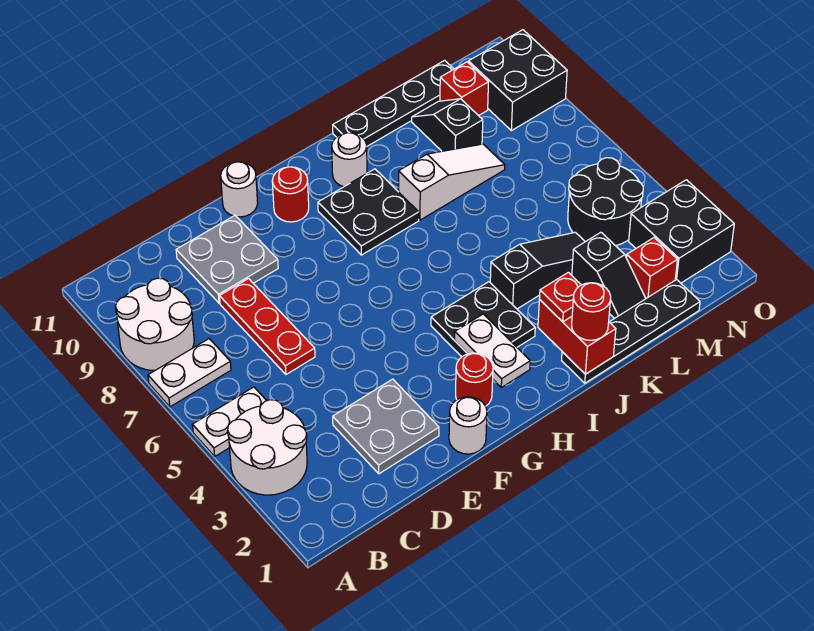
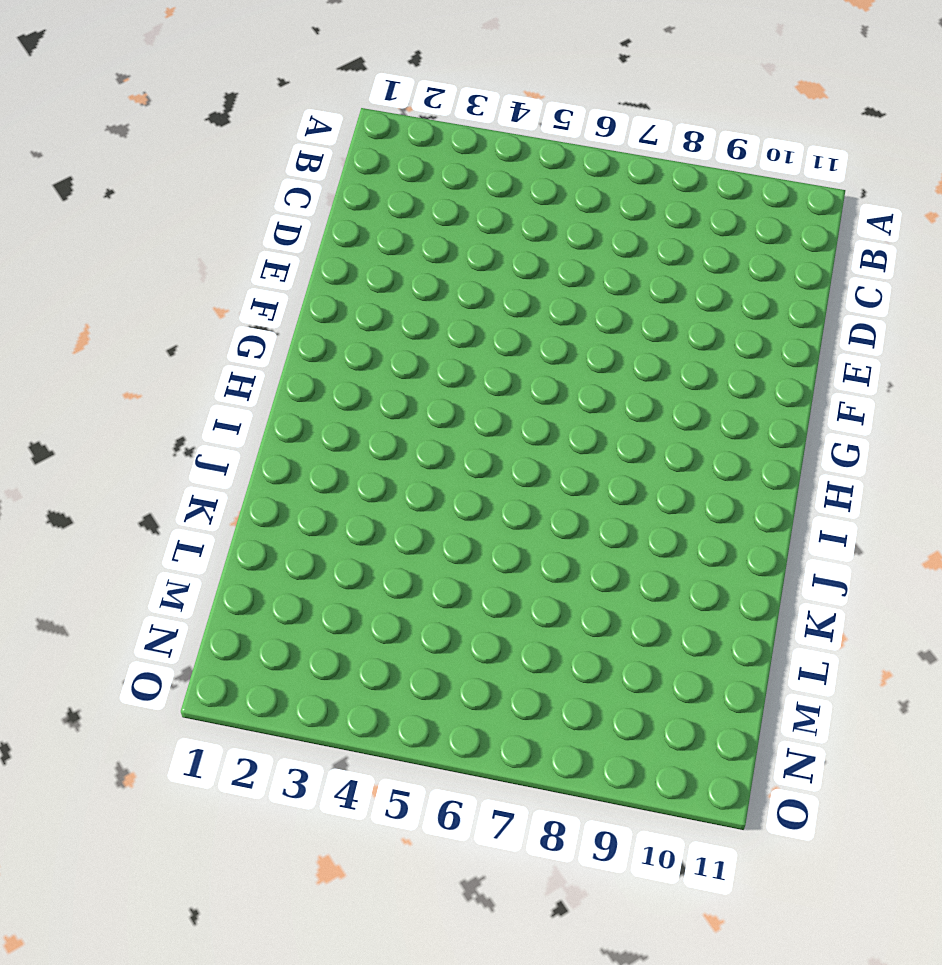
none -> white 2x2 round brick [228,400,307,495]
none -> white 1x2 plate [192,387,267,456]
none -> white 1x2 plate [148,339,231,407]

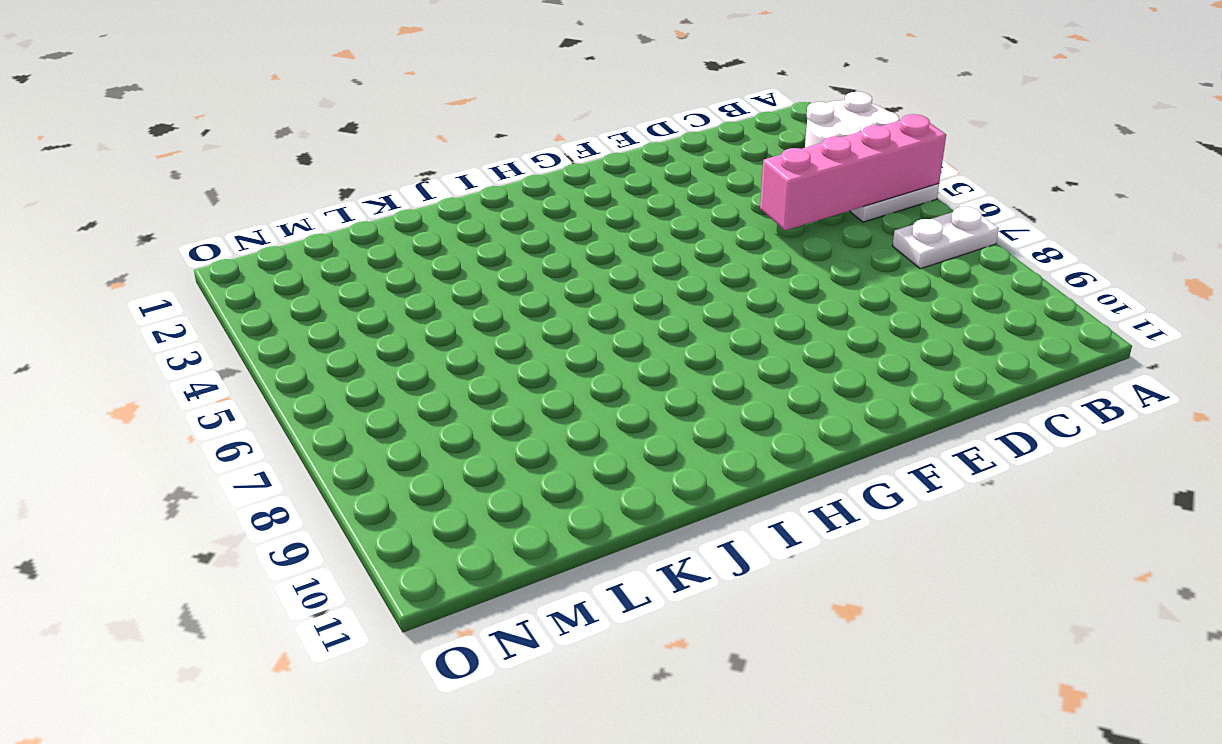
pink 1x4 brick [760,114,946,230] -> none
none -> white 2x2 round brick [116,278,194,370]
none -> grey 2x2 plate [333,379,439,474]
none -> red 1x3 plate [220,279,315,374]

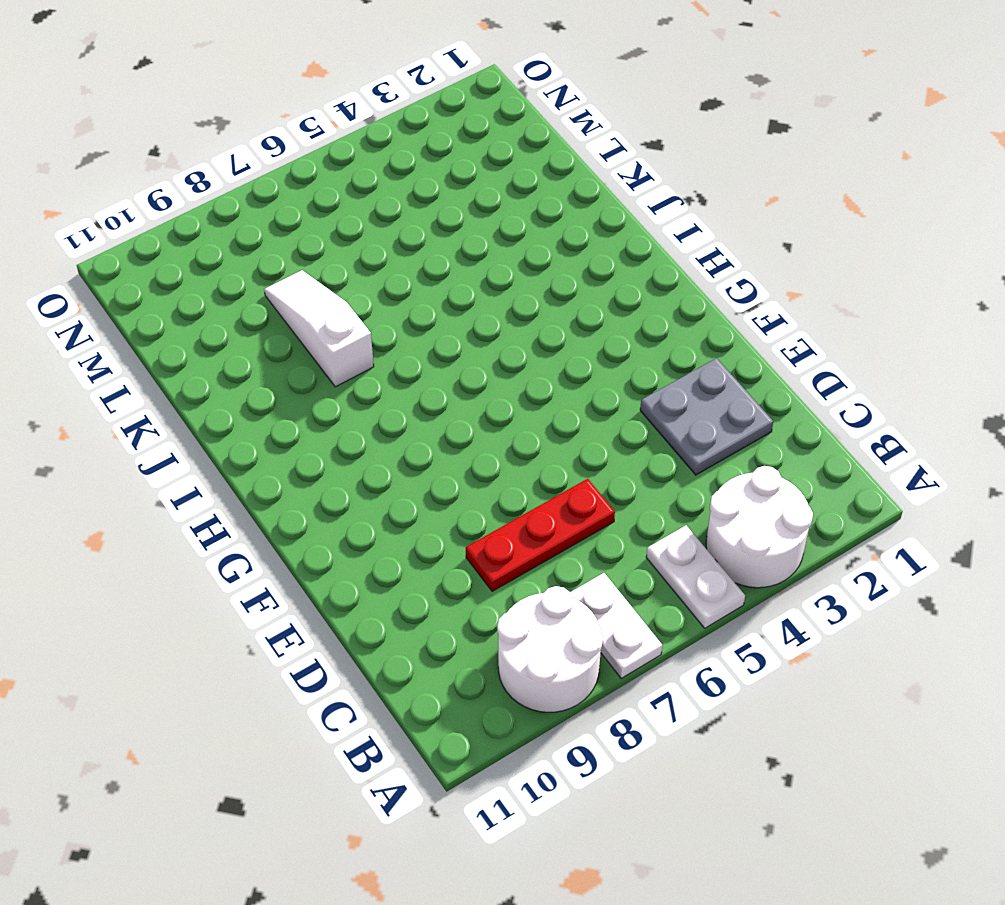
none -> grey 2x2 plate [176,215,278,303]
none -> white 1x1 round brick [449,397,487,454]
none -> white 1x1 round brick [221,162,258,217]

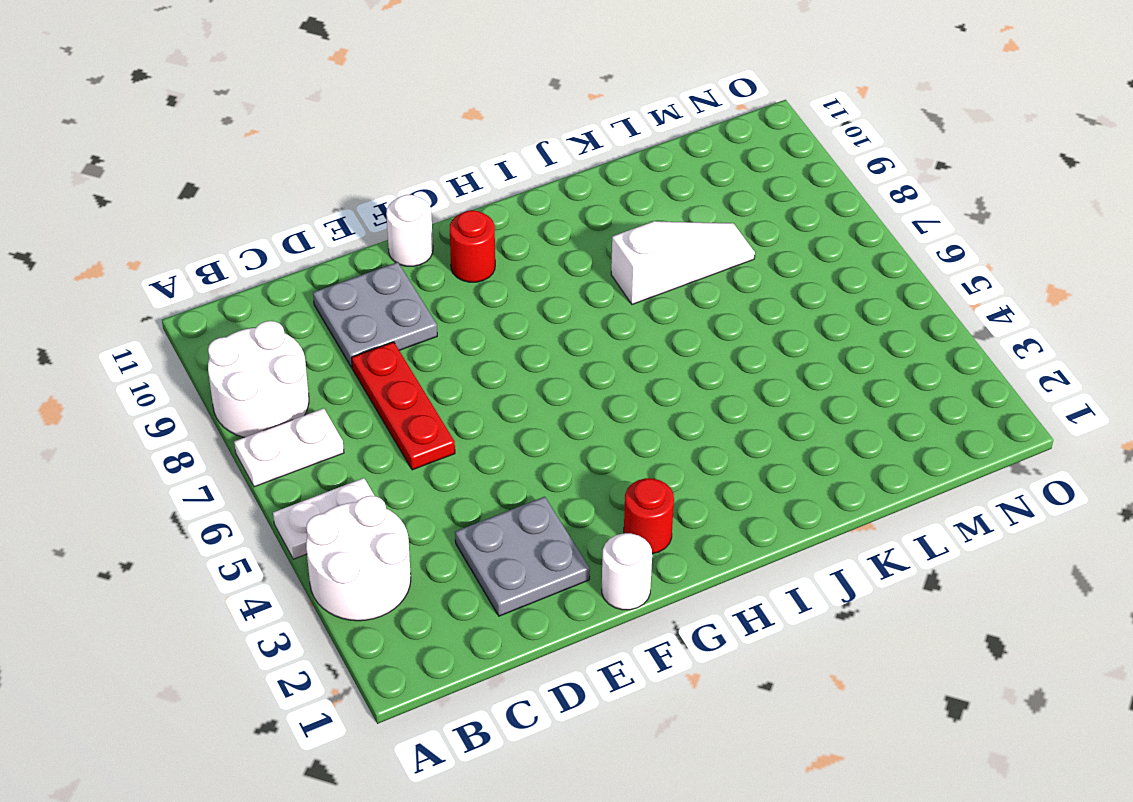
none -> black 2x2 plate [431,282,535,357]
none -> black 2x2 plate [318,169,419,255]
none -> white 1x1 round brick [332,133,367,187]

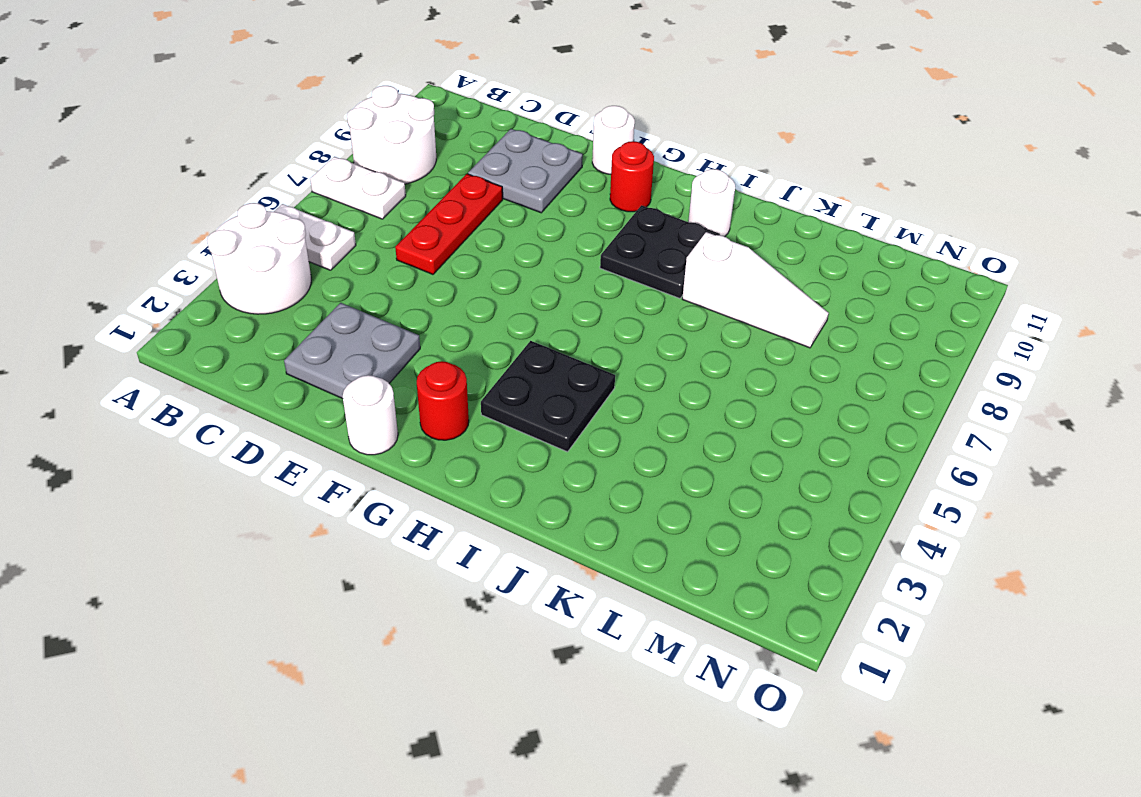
none -> black 1x4 plate [562,279,700,383]
none -> black 1x3 slope [490,232,585,309]
none -> black 1x4 plate [333,60,454,146]

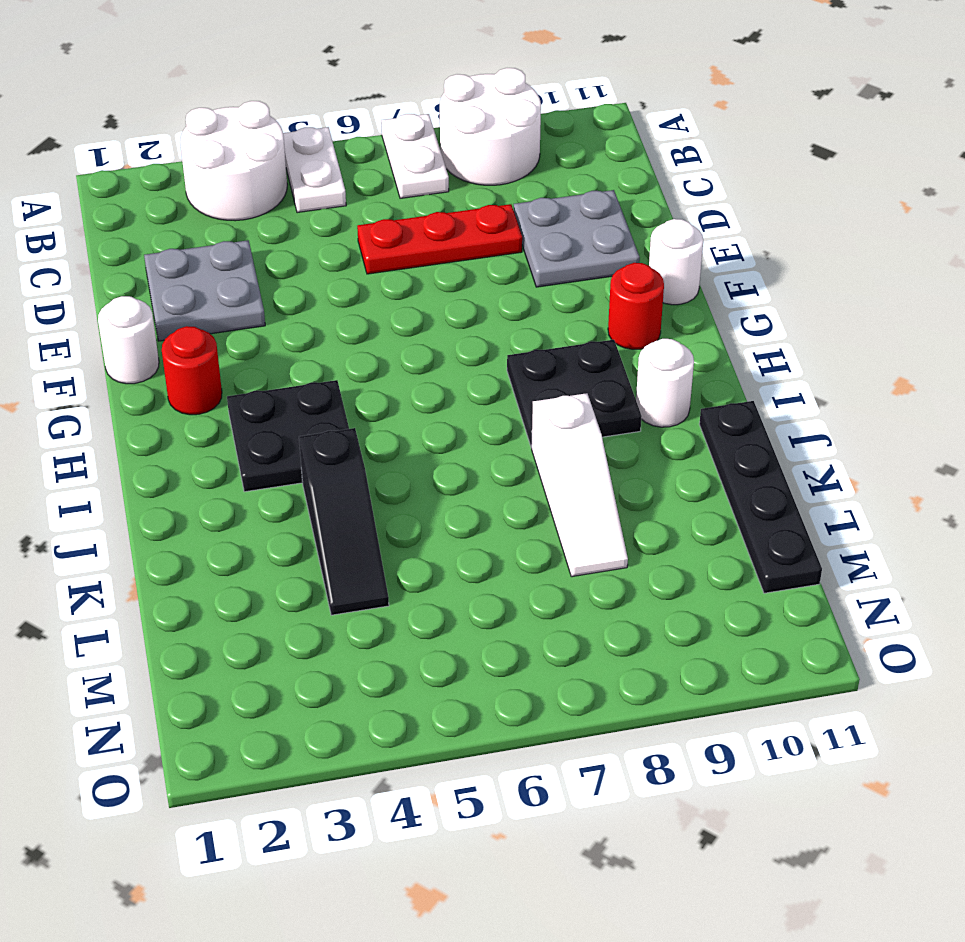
none -> black 1x4 plate [562,279,700,383]
none -> black 1x2 slope [572,232,646,319]
none -> black 1x2 slope [412,99,483,151]

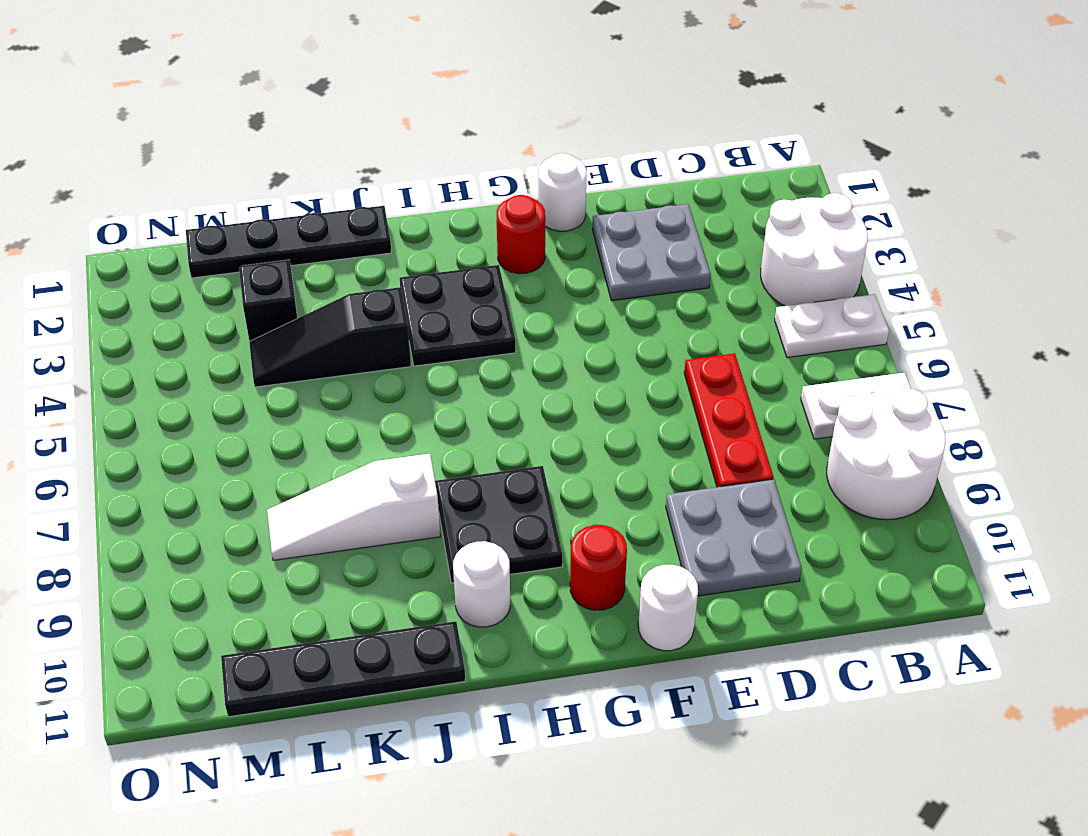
none -> black 1x2 slope [412,99,483,151]
none -> red 1x1 brick [626,238,677,298]
none -> black 2x2 round brick [568,158,643,246]

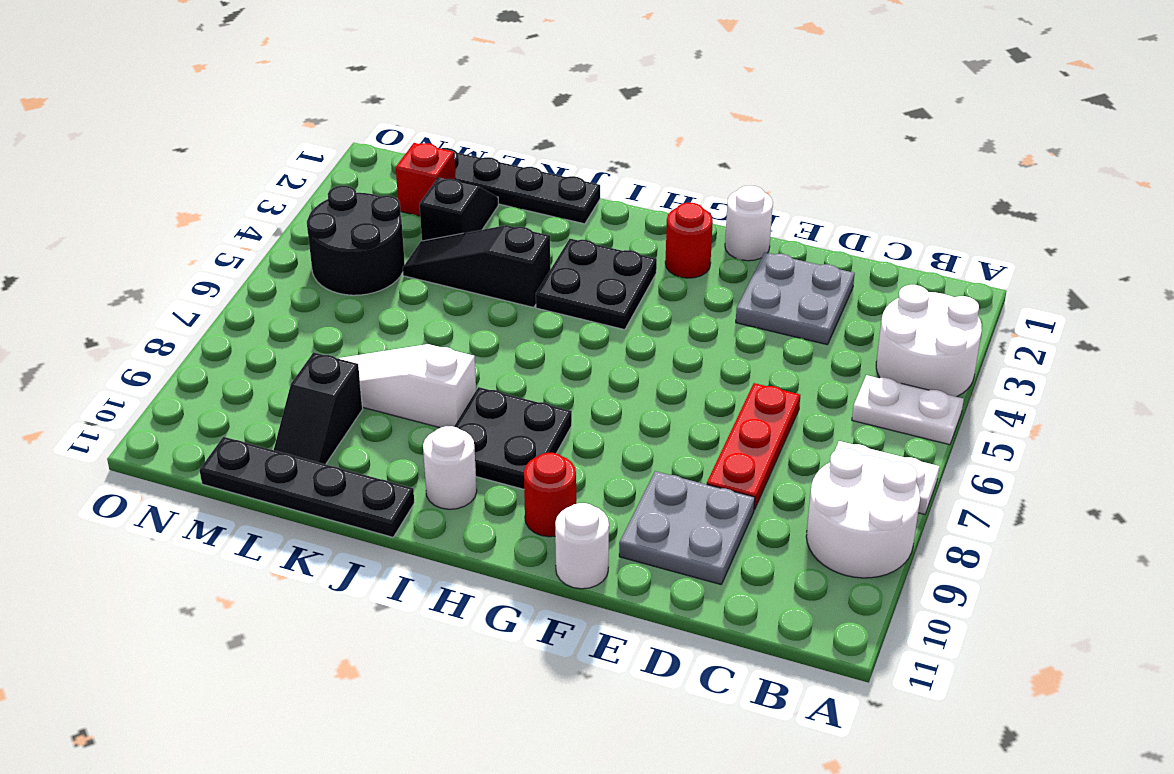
none -> red 1x1 brick [440,62,488,116]
none -> black 2x2 brick [629,180,734,283]
none -> black 2x2 brick [468,30,567,131]

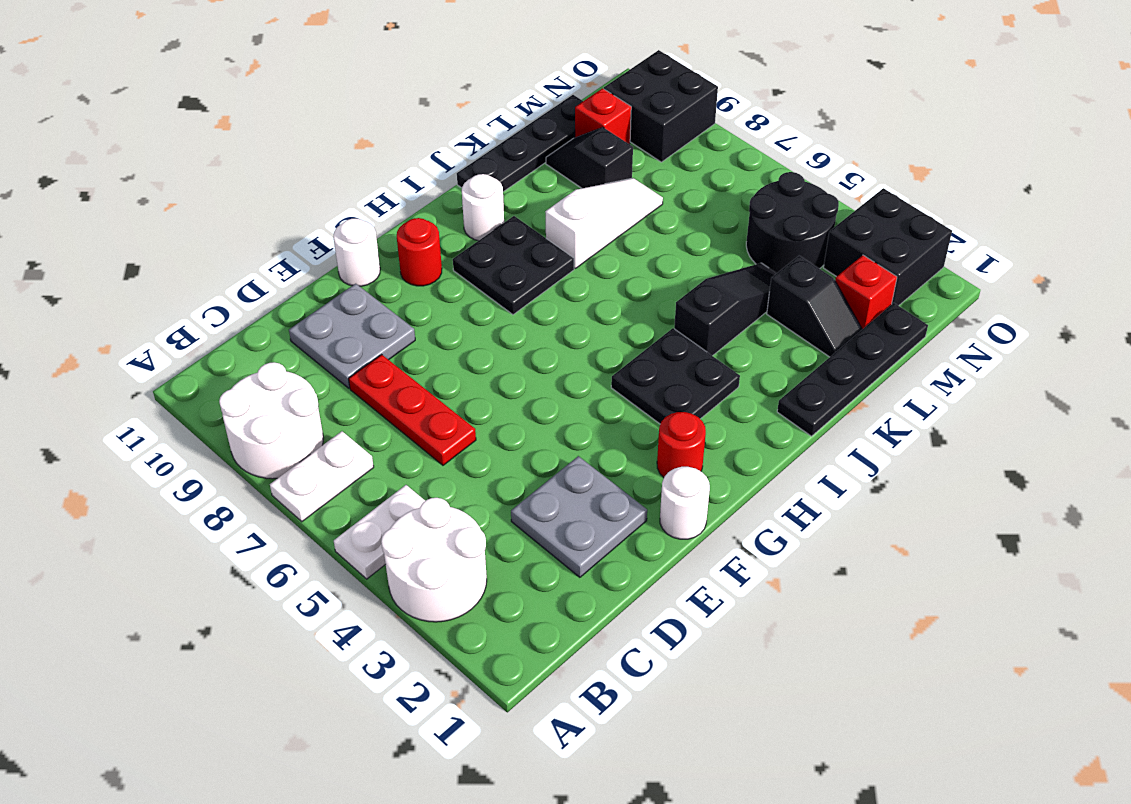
none -> white 1x2 plate [455,314,530,387]
none -> red 1x2 brick [538,299,616,374]
none -> red 1x1 round brick [572,283,611,340]

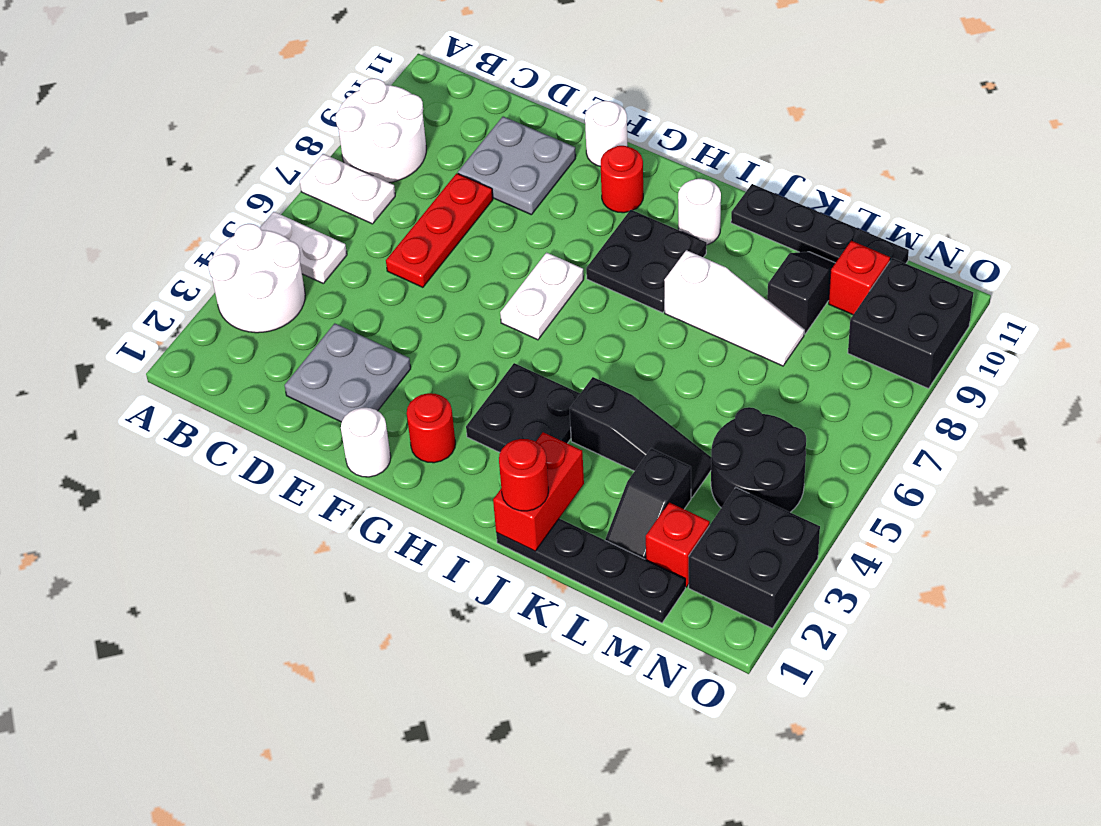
white 1x2 plate [500,253,584,340] -> white 1x2 plate moved to [455,314,530,387]
none -> red 1x1 plate [539,272,581,322]

